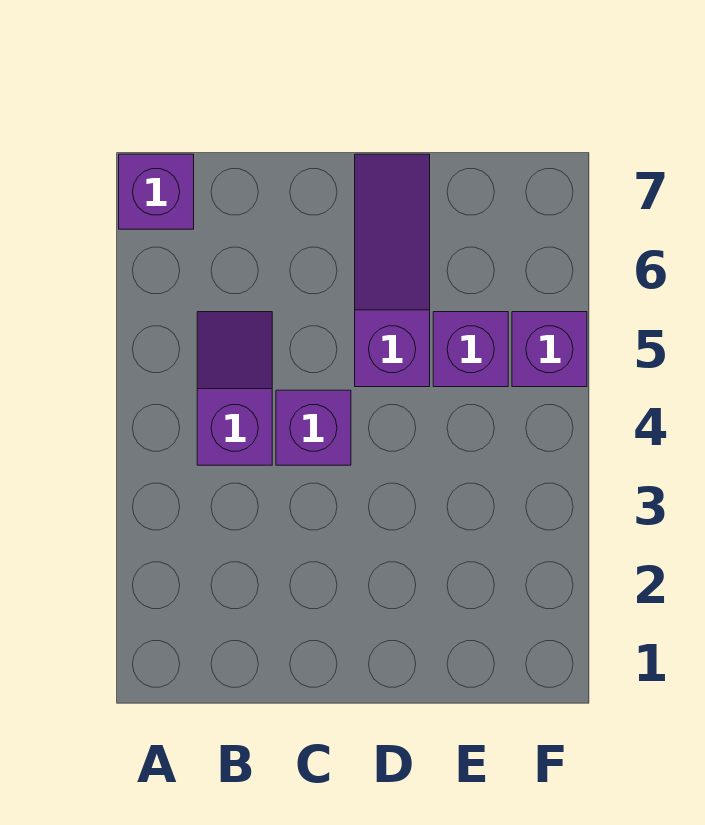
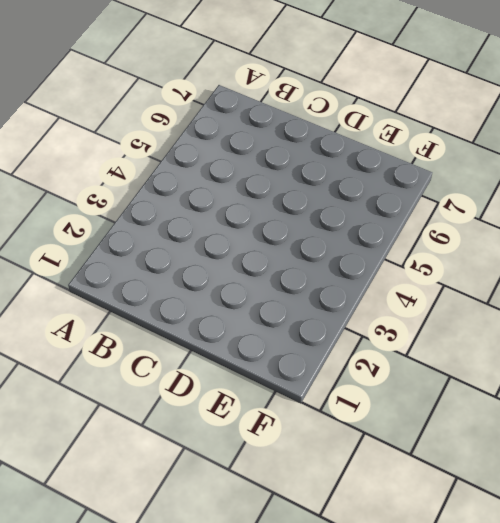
none -> purple 1x1 brick [119,154,194,229]
none -> purple 1x2 slope [197,312,272,465]

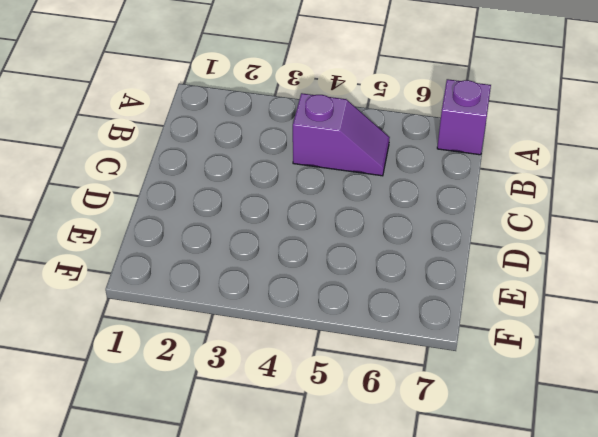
none -> purple 1x1 brick [276,390,351,465]
none -> purple 1x3 slope [355,154,430,387]

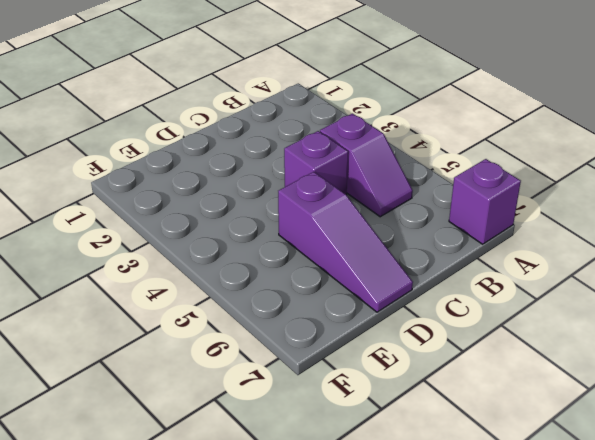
none -> purple 1x1 brick [433,312,508,387]
none -> purple 1x1 brick [512,312,587,387]

